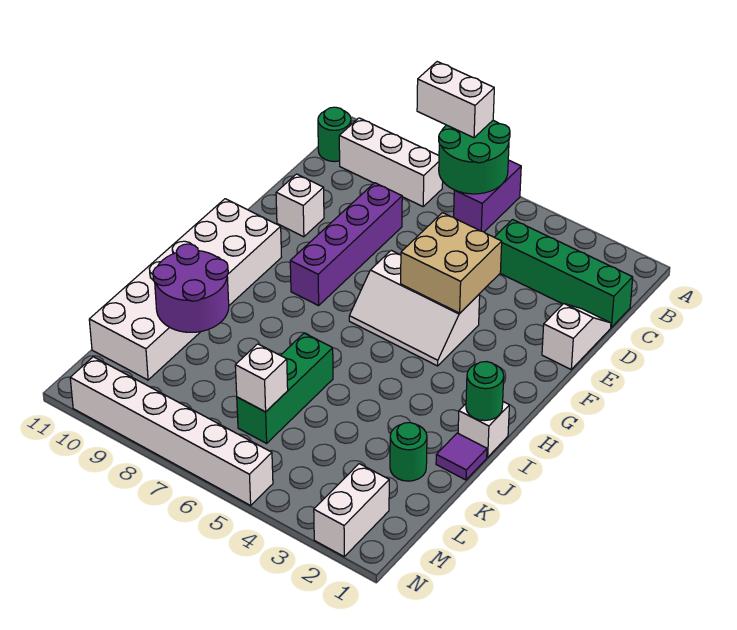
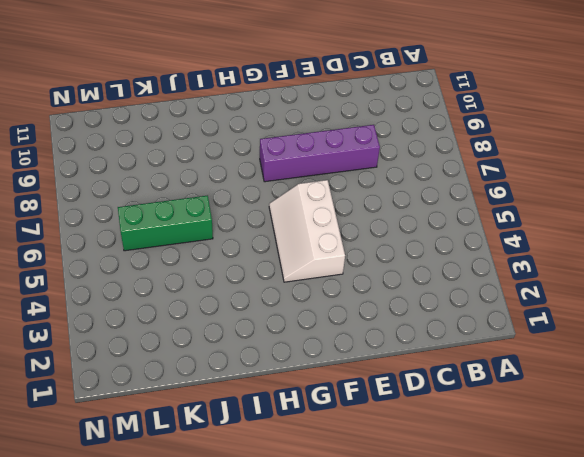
none -> purple 1x2 brick [454,160,521,232]
none -> white 1x3 brick [339,118,443,206]
none -> green 1x1 round brick [318,107,351,162]

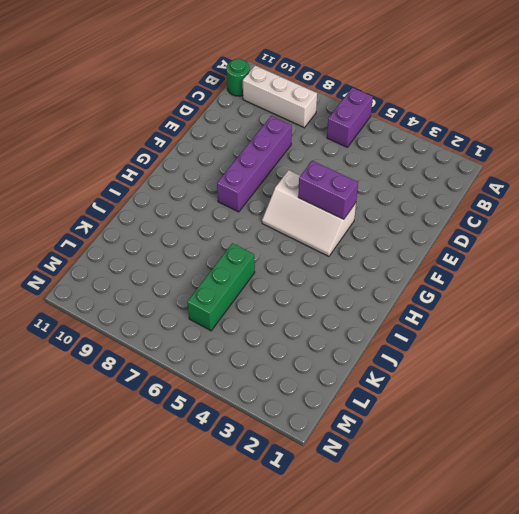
purple 1x2 brick [298,161,358,219] -> tan 2x2 brick [401,213,502,313]
none -> green 1x4 brick [494,220,633,328]
none -> white 1x2 slope [542,304,611,369]
none -> white 1x1 brick [276,174,324,237]

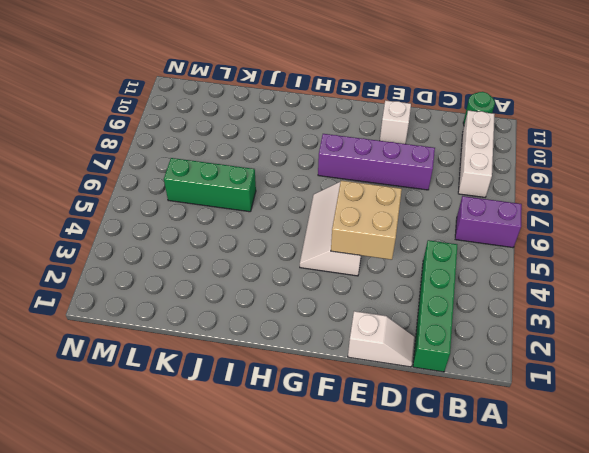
none -> white 2x6 brick [89,199,281,380]
none -> white 1x1 brick [458,402,509,457]
none -> purple 1x1 tile [436,433,487,480]

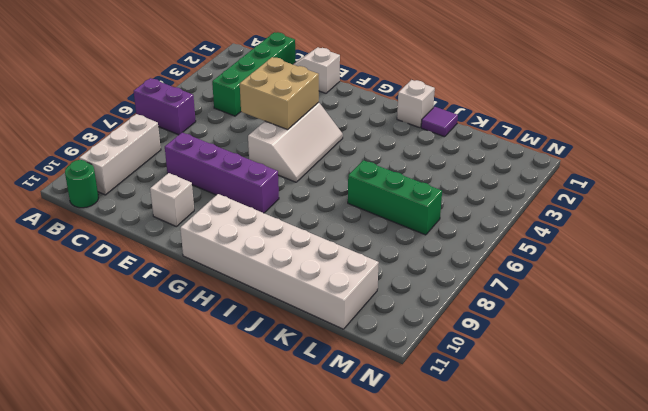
none -> green 1x1 round brick [390,423,427,481]
none -> white 1x2 brick [314,464,389,556]
none -> white 1x6 brick [70,357,273,505]

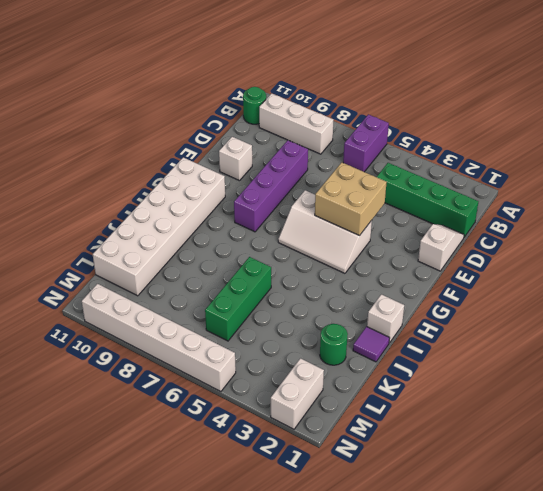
none -> green 2x2 round brick [439,120,510,194]
none -> green 1x1 round brick [466,362,504,421]
none -> purple 2x2 round brick [153,244,229,332]

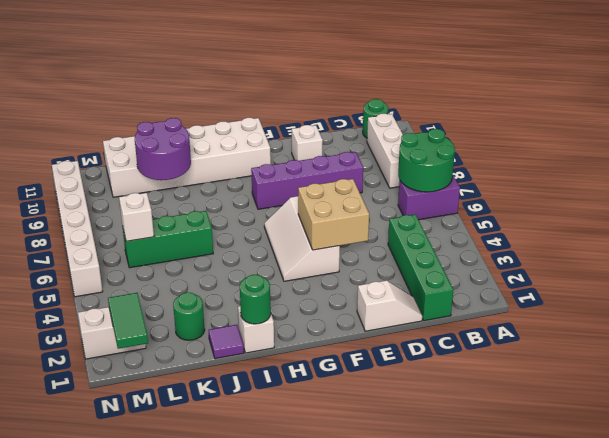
green 1x2 tile [108,293,148,349] -> none
none -> white 1x2 brick [417,62,494,138]

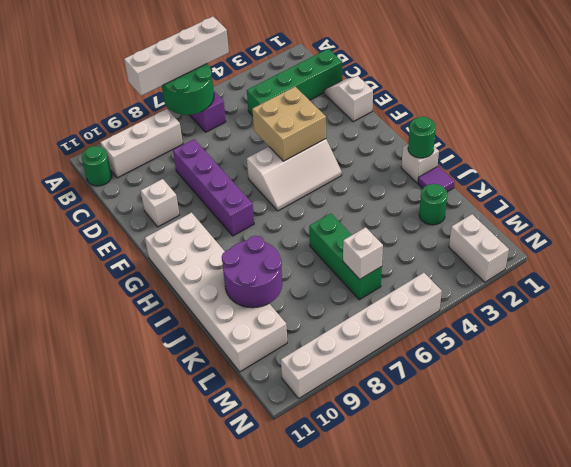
white 1x4 brick [124,17,229,96] -> white 1x2 brick [417,62,494,138]

